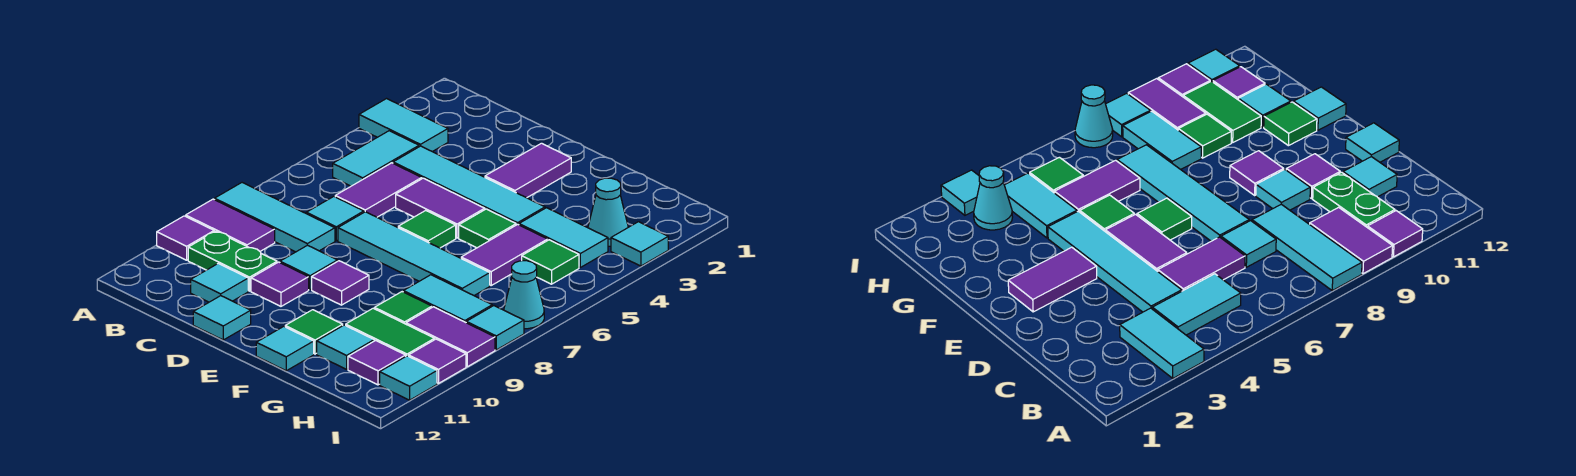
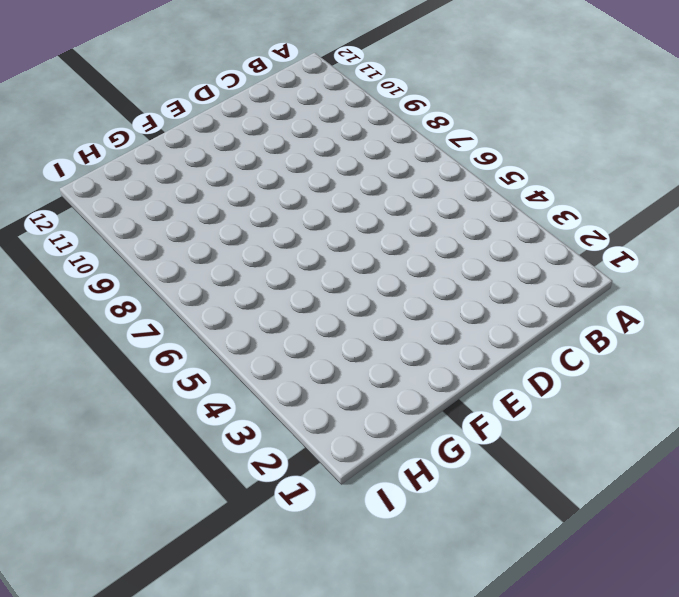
none -> cyan 1x2 tile [359,99,448,152]
none -> cyan 1x3 tile [215,183,335,252]
none -> purple 1x2 tile [186,199,275,251]
none -> purple 1x1 tile [157,216,214,260]

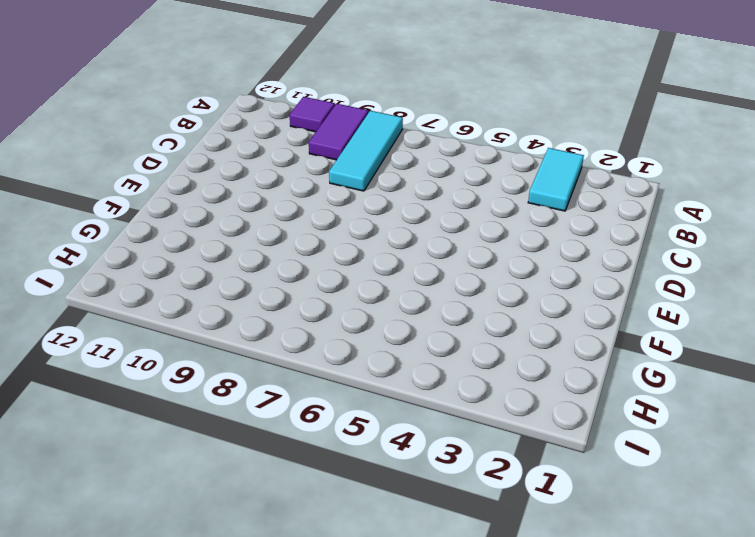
none -> cyan 1x2 tile [333,131,419,186]
none -> green 1x2 plate [188,231,277,291]
none -> cyan 1x4 tile [393,146,545,225]
none -> purple 1x2 tile [335,163,422,217]

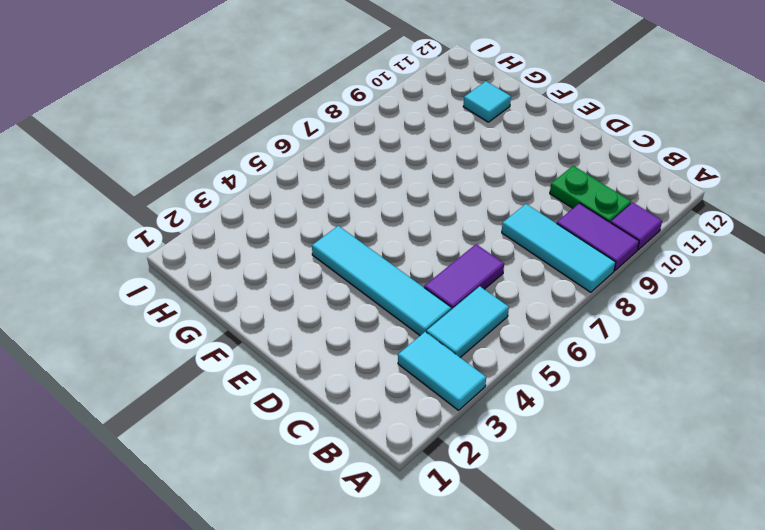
none -> cyan 1x1 tile [306,197,364,241]
none -> cyan 1x1 tile [191,263,248,302]
none -> purple 1x2 tile [396,178,485,238]
none -> cyan 1x4 tile [338,212,490,295]

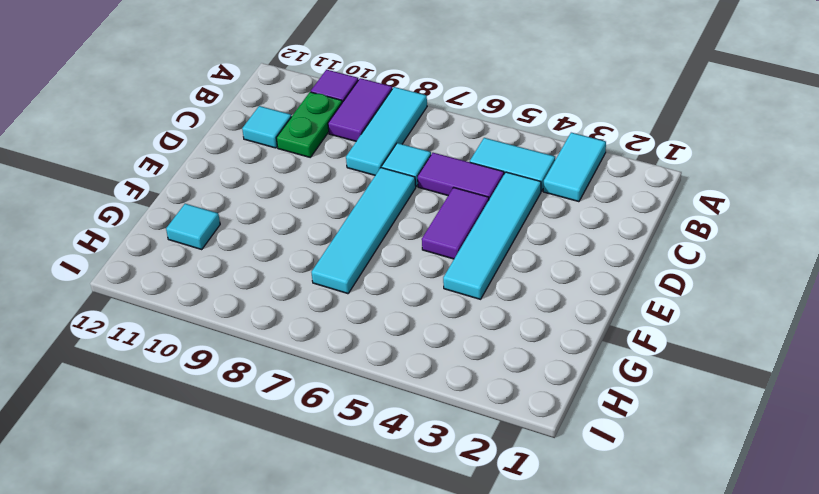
none -> cyan 1x1 tile [280,245,338,290]
none -> purple 1x1 tile [251,262,309,306]
none -> cyan 1x1 tile [193,296,251,340]
none -> purple 1x2 tile [485,143,571,198]

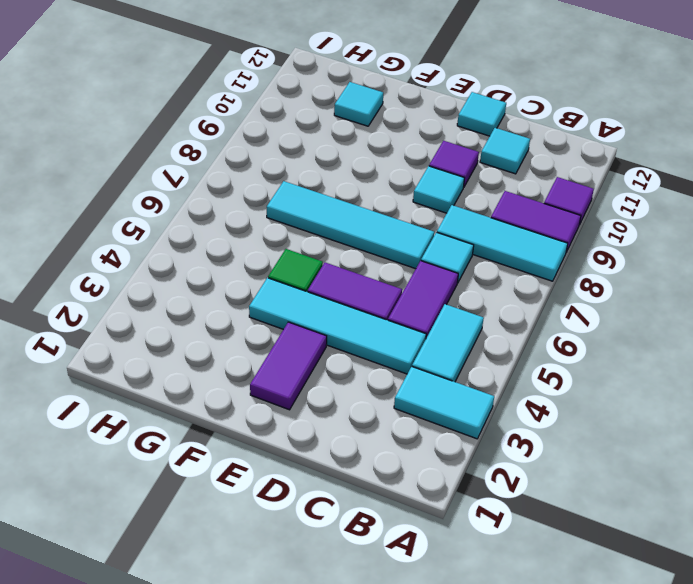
none -> green 1x2 plate [188,231,277,291]
none -> green 1x1 tile [398,210,456,248]
none -> purple 1x1 tile [312,261,369,305]
none -> green 1x1 tile [285,310,343,354]

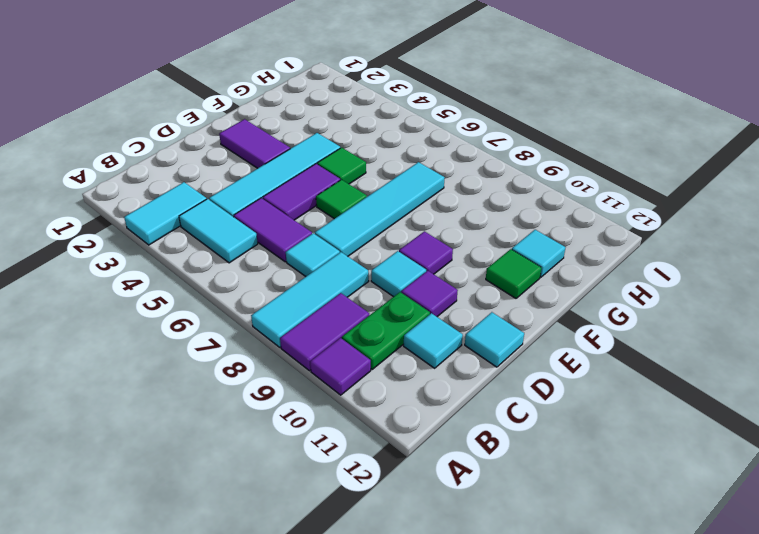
none -> cyan 1x1 tile [256,326,314,371]
none -> cyan 1x2 tile [519,208,608,267]
none -> purple 1x2 tile [461,224,548,285]
none -> cyan 1x2 tile [403,275,492,322]

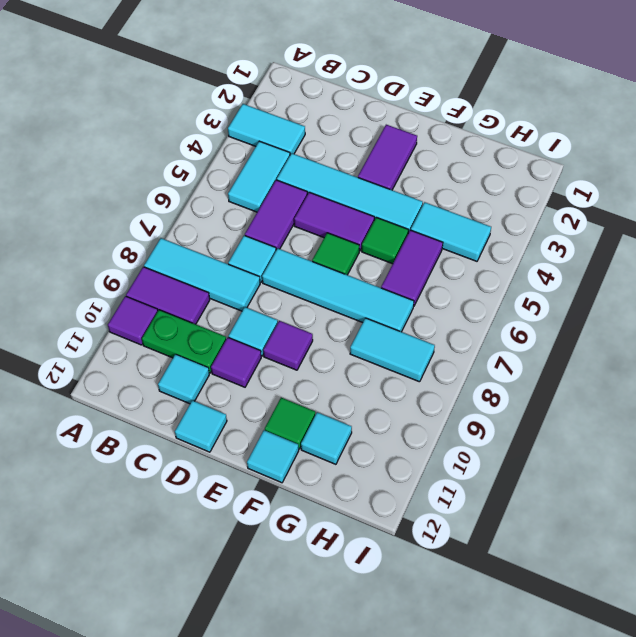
none -> green 1x1 tile [374,292,432,324]
none -> green 1x2 tile [346,308,435,356]
none -> cyan 1x1 cone [588,178,628,246]
none -> green 1x1 tile [522,240,579,284]

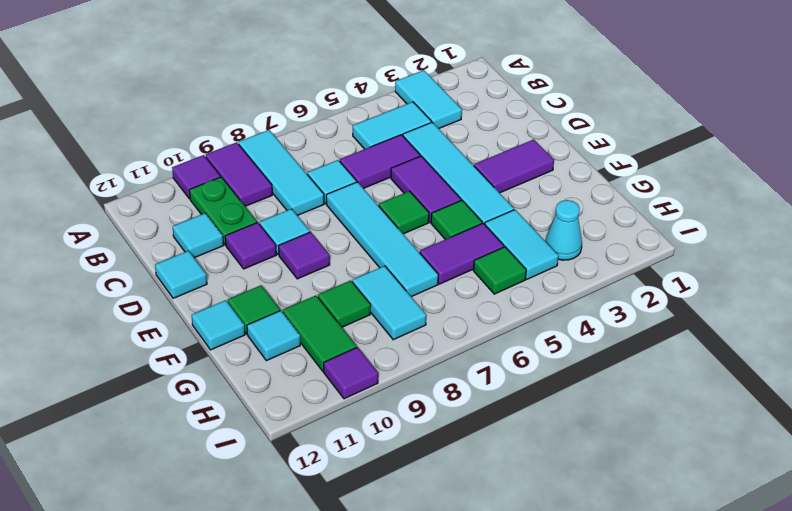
none -> purple 1x2 tile [406,307,495,367]
none -> purple 1x1 tile [348,340,406,385]
none -> cyan 1x1 tile [611,222,668,266]
none -> cyan 1x1 cone [504,261,544,329]

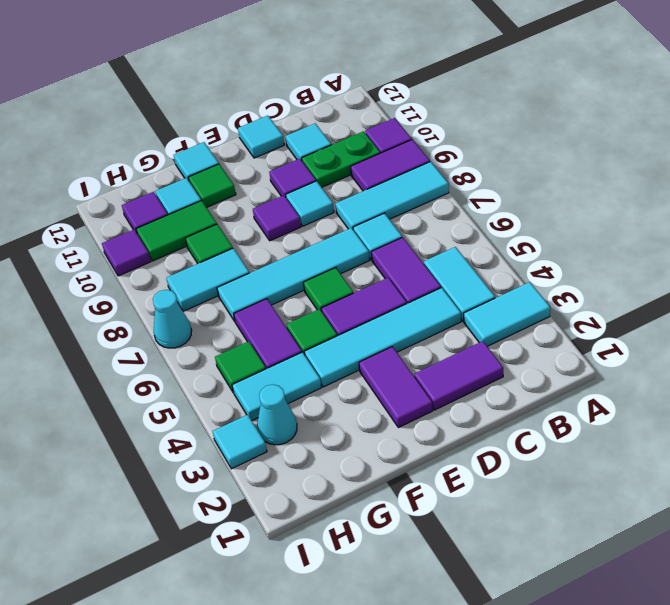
purple 1x2 tile [414,341,503,410] -> purple 1x2 tile moved to [406,307,495,367]
none -> cyan 1x1 tile [466,306,524,350]
none -> cyan 1x1 tile [380,356,437,400]

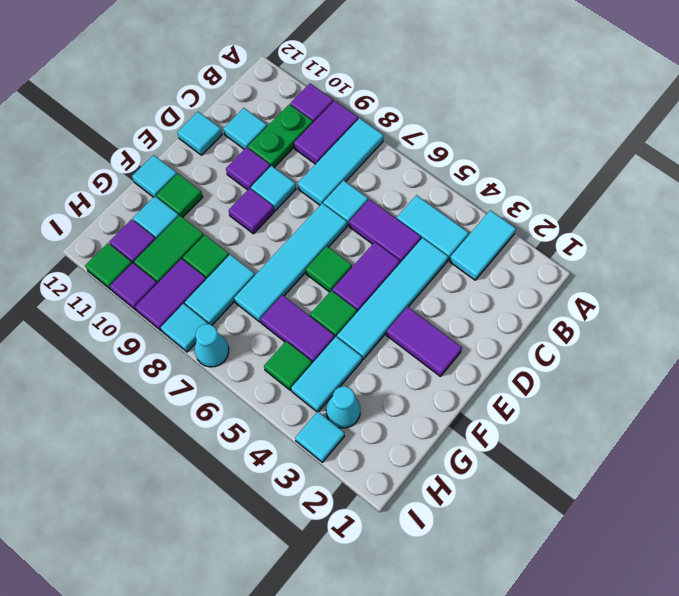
green 1x1 tile [85,243,132,290] -> cyan 1x1 tile [380,356,437,400]

